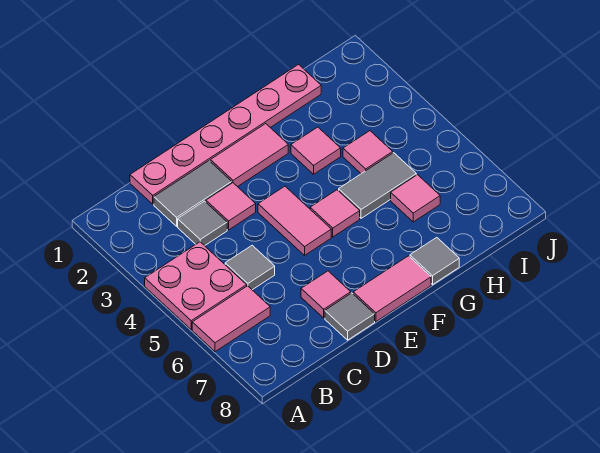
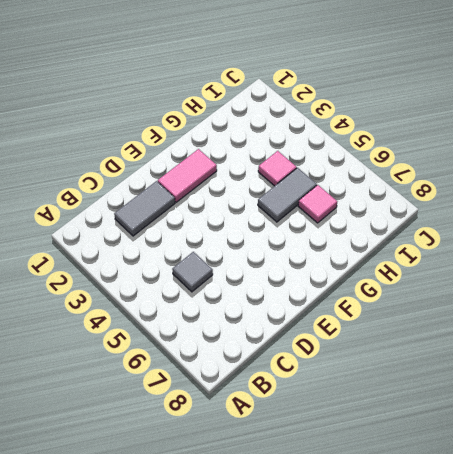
none -> pink 2x2 plate [145,242,247,329]
none -> pink 1x2 tile [192,286,270,352]
none -> pink 1x6 plate [130,64,321,204]

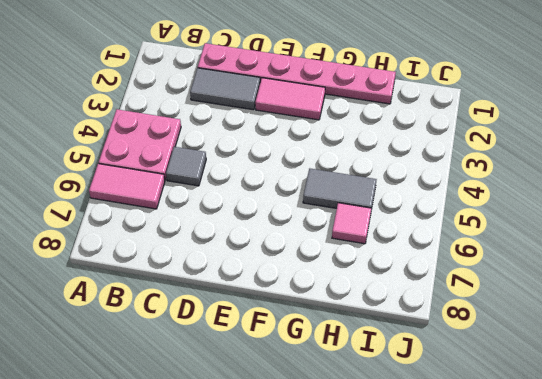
none -> grey 1x1 tile [178,201,227,246]
none -> pink 1x1 tile [206,183,256,230]
none -> pink 1x1 tile [301,271,351,318]

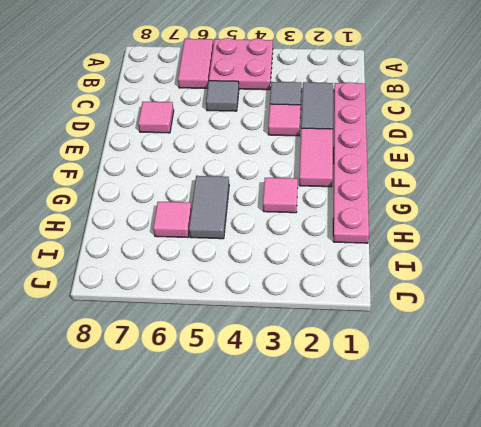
none -> grey 1x1 tile [325,293,375,340]
none -> pink 1x2 tile [258,186,331,255]
none -> pink 1x2 tile [353,256,431,322]

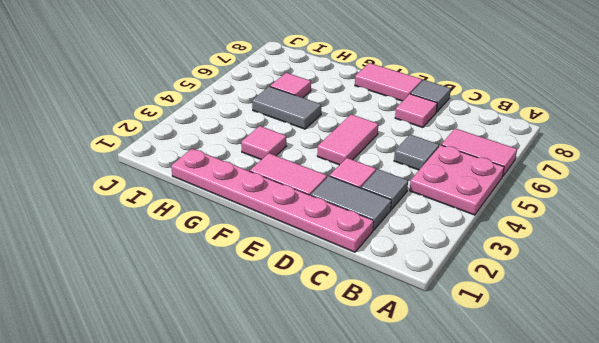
none -> pink 1x1 tile [310,190,360,237]
none -> grey 1x1 tile [410,237,459,285]
none -> pink 1x1 tile [343,131,393,174]

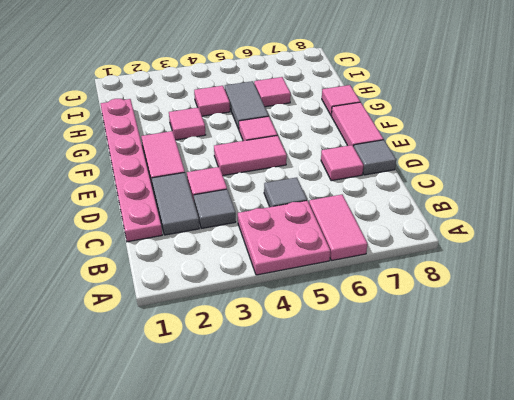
pink 1x1 tile [322,85,360,115] -> grey 1x1 tile [410,237,459,285]

